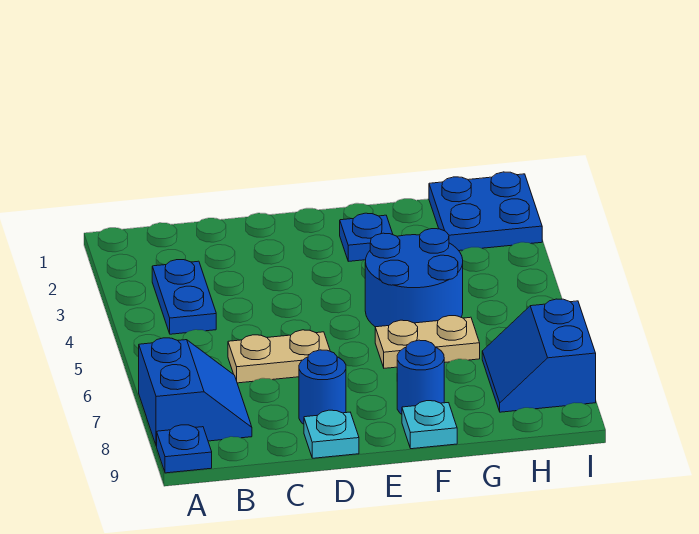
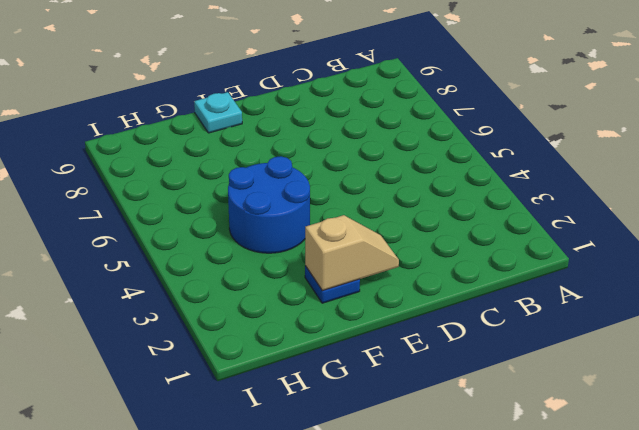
tan 1x2 slope [305,215,399,291] -> none
none -> blue 2x2 slope [139,338,252,446]
none -> blue 1x1 plate [157,425,212,473]
none -> blue 1x2 plate [152,260,216,334]

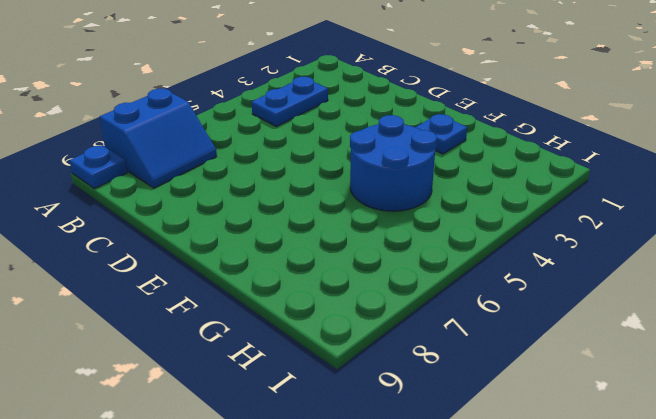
none -> tan 1x2 plate [228,330,330,383]
none -> blue 1x1 round brick [299,350,346,424]
none -> cyan 1x1 plate [304,410,359,458]

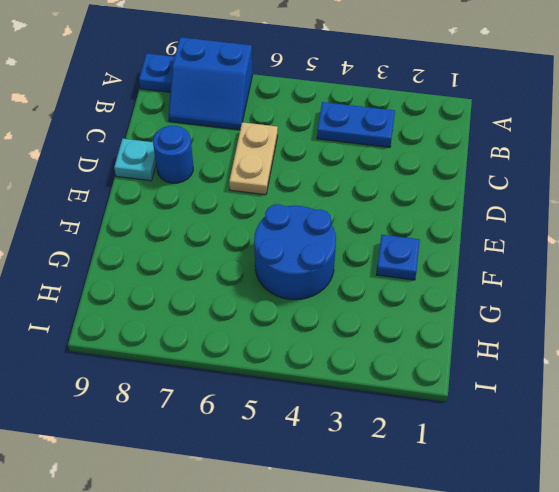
none -> tan 1x2 plate [375,316,480,368]
none -> blue 1x1 round brick [397,340,444,414]
none -> cyan 1x1 plate [402,401,457,449]

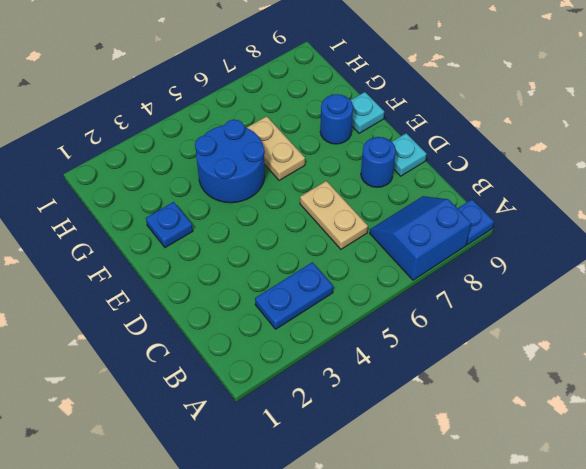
none -> blue 2x2 plate [429,172,542,251]
none -> blue 2x2 slope [482,299,596,412]

